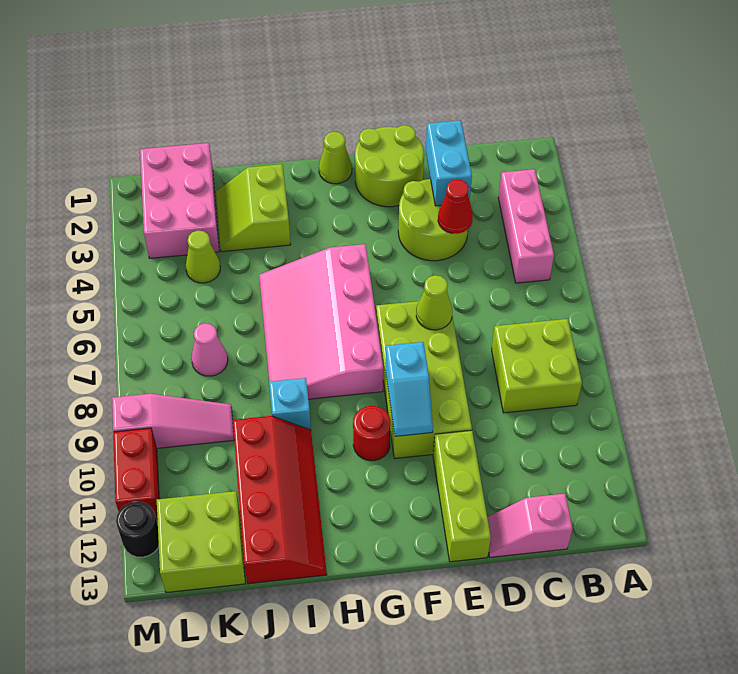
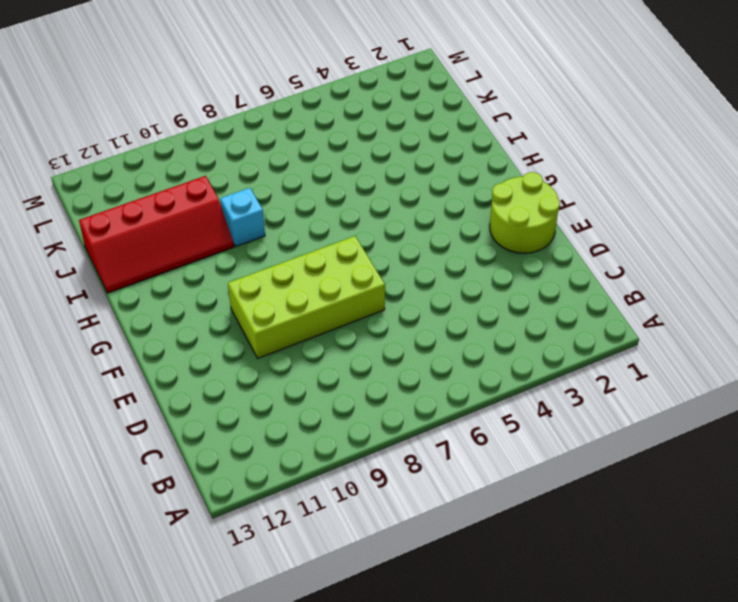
none -> pink 1x3 brick [498,169,554,283]
none -> lime 2x2 brick [492,319,582,413]
none -> pink 1x2 slope [487,494,573,557]

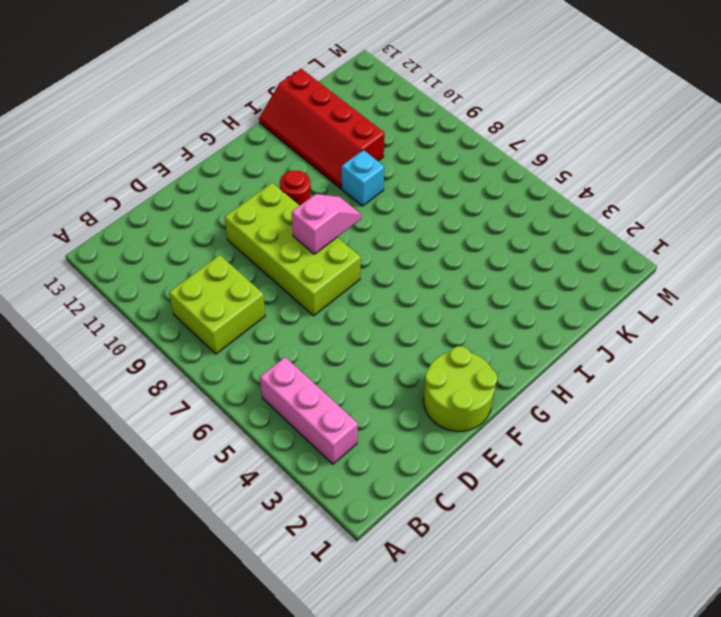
pink 1x2 slope [292,194,361,254] -> pink 1x2 slope moved to [487,494,573,557]
none -> lime 2x2 round brick [398,179,468,261]
none -> lime 1x3 brick [433,430,491,562]
none -> lime 1x1 cone [319,132,352,184]

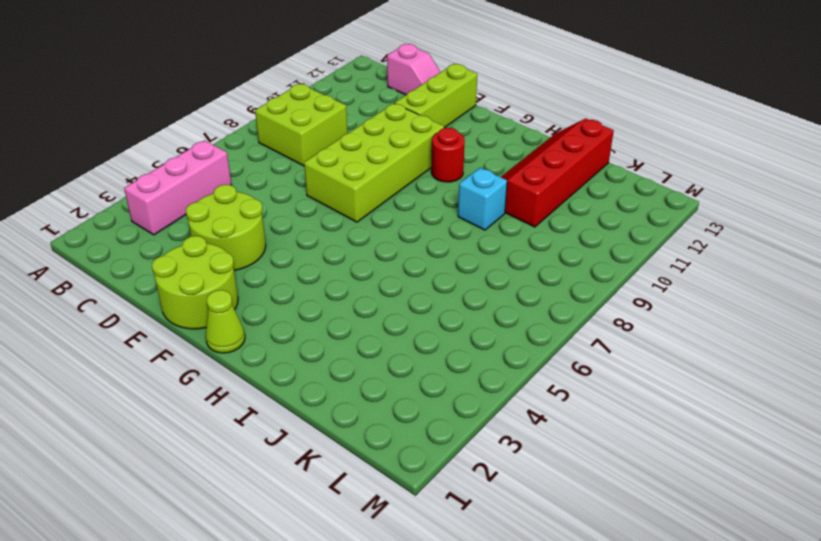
none -> pink 3x4 slope [259,244,383,399]
none -> lime 2x2 slope [216,164,291,252]
none -> pink 2x3 brick [140,143,219,258]

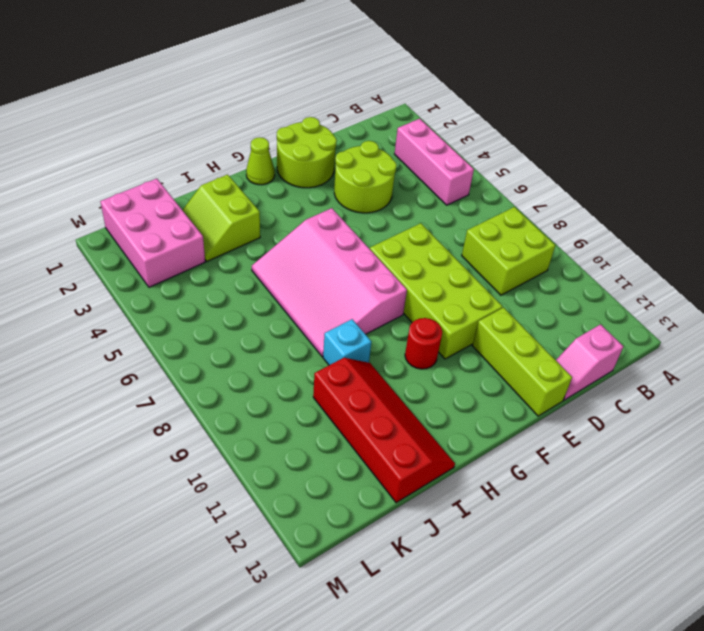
none -> lime 1x1 cone [185,231,220,283]
none -> pink 1x1 cone [191,323,228,376]
none -> pink 1x3 slope [112,394,234,448]

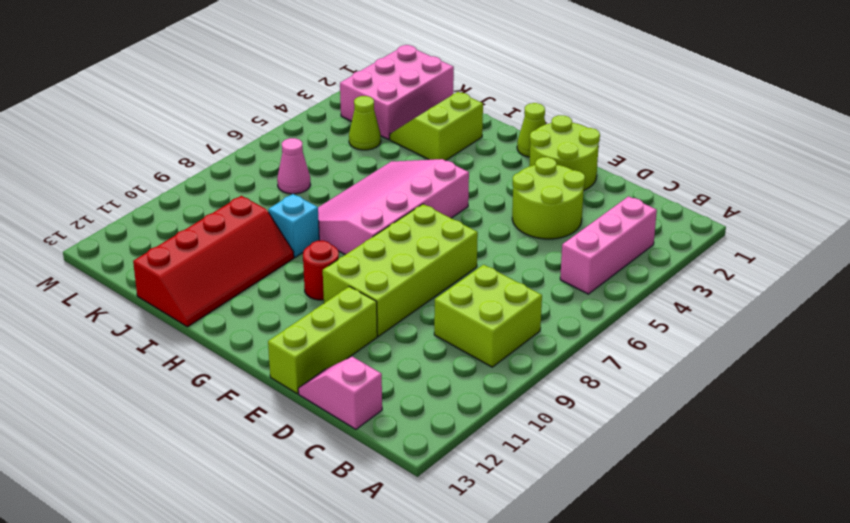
none -> pink 1x3 slope [112,394,234,448]
none -> lime 2x2 brick [157,491,245,593]
none -> red 1x2 brick [113,428,159,519]

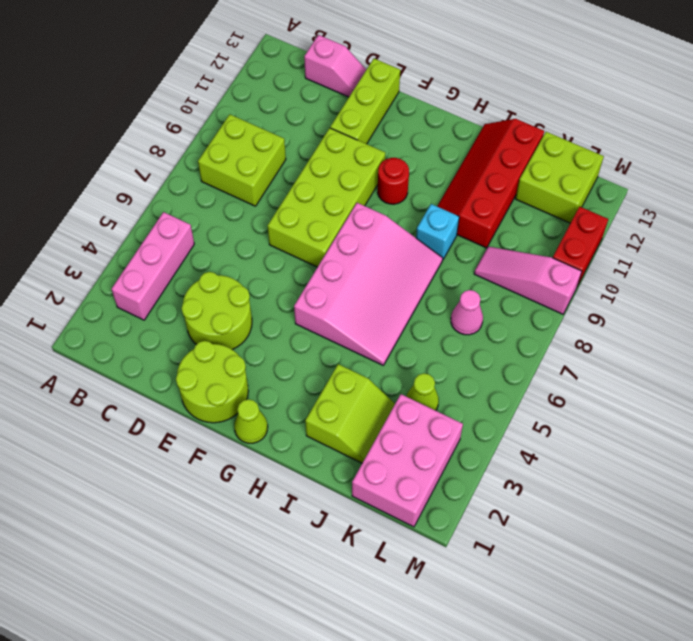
none -> black 1x1 round brick [116,502,159,557]
none -> cyan 1x2 brick [426,120,472,206]
none -> red 1x1 cone [438,179,473,234]

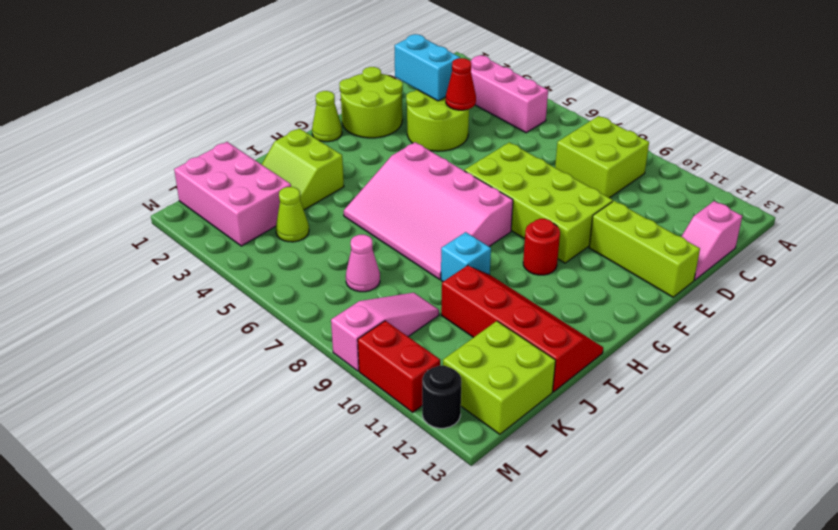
none -> lime 1x1 cone [416,275,452,330]
none -> cyan 1x2 slope [385,342,433,436]

